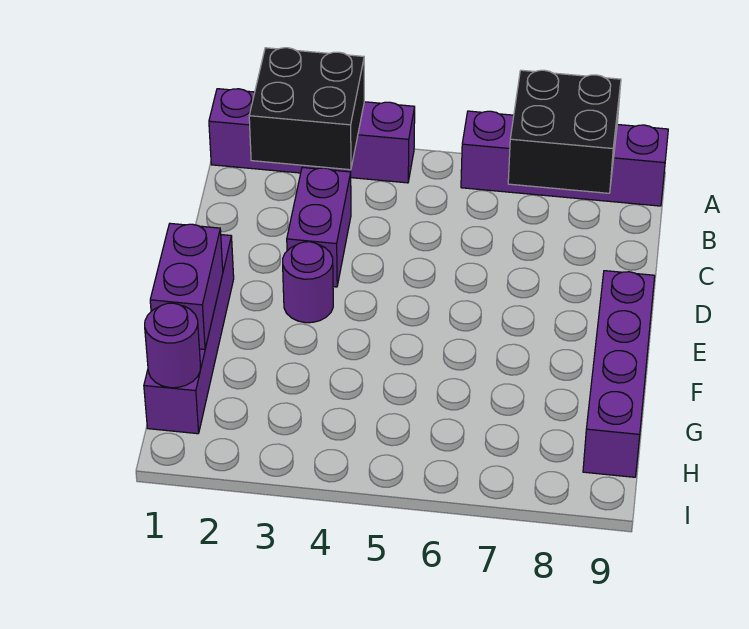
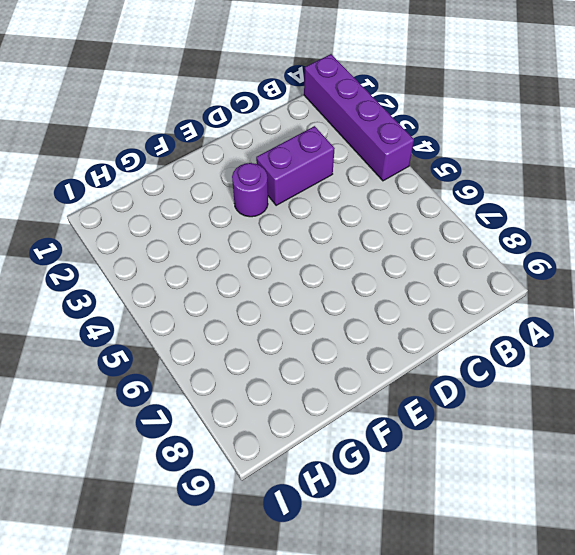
none -> purple 1x4 brick [461,111,668,206]
none -> purple 1x4 brick [144,235,234,434]

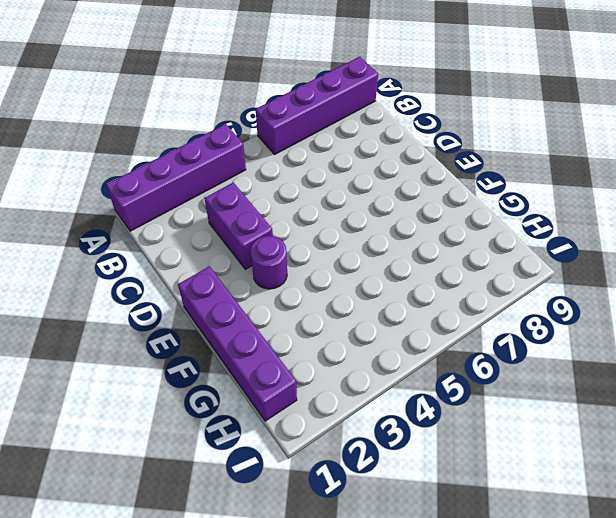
none -> purple 1x4 brick [583,271,655,477]
none -> black 2x2 brick [249,48,364,170]

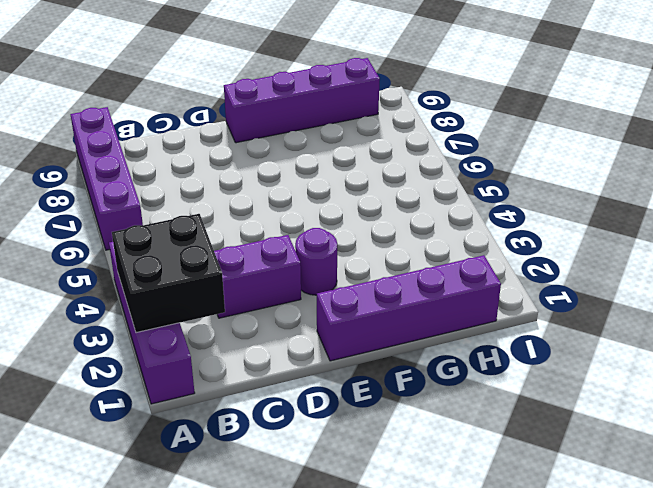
none -> black 2x2 brick [508,70,621,193]
none -> purple 1x2 brick [150,223,223,349]

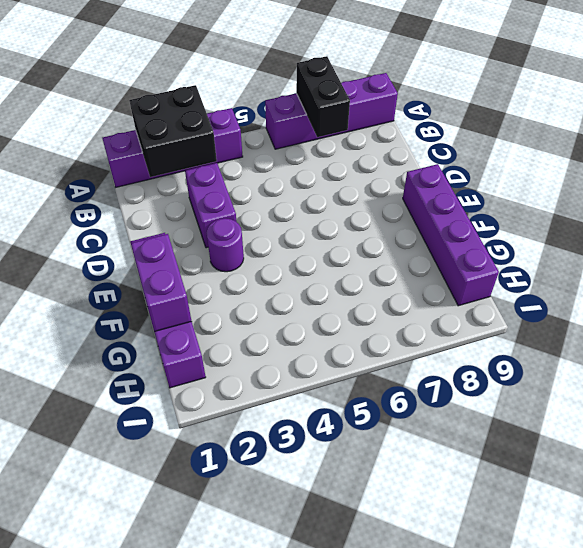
black 1x2 brick [296,56,350,137] -> black 2x2 brick [508,70,621,193]
none -> purple 1x1 round brick [145,303,200,388]

